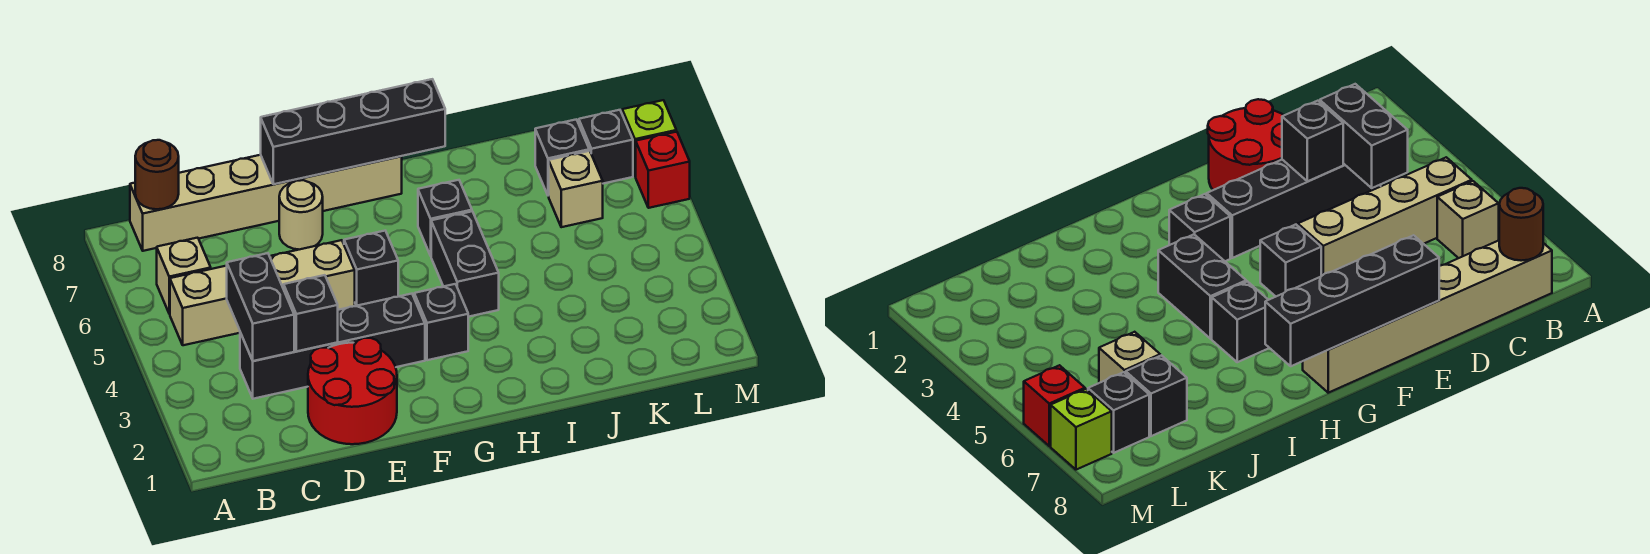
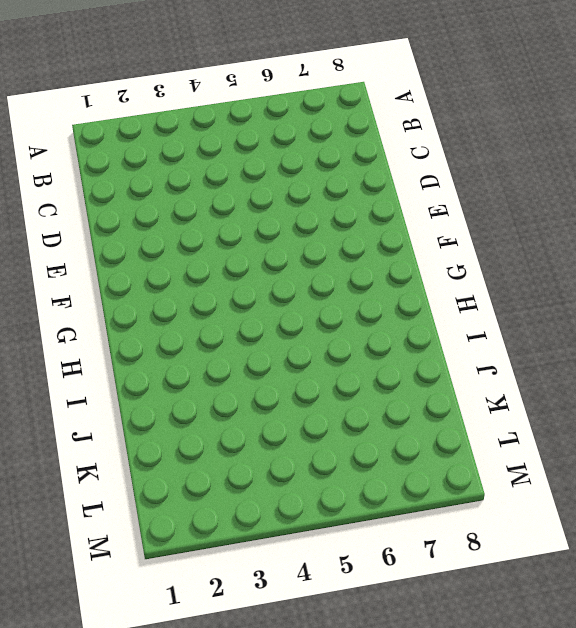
none -> tan 1x4 brick [170,240,355,345]
none -> tan 1x1 brick [157,238,211,314]
none -> tan 1x6 brick [130,155,402,251]

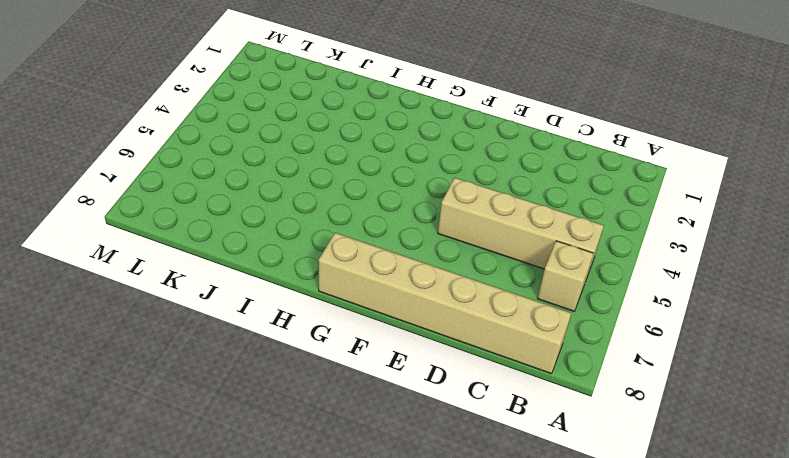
none -> black 1x4 brick [240,294,425,399]
none -> red 2x2 round brick [308,338,397,444]
none -> tan 1x1 round brick [279,180,323,250]

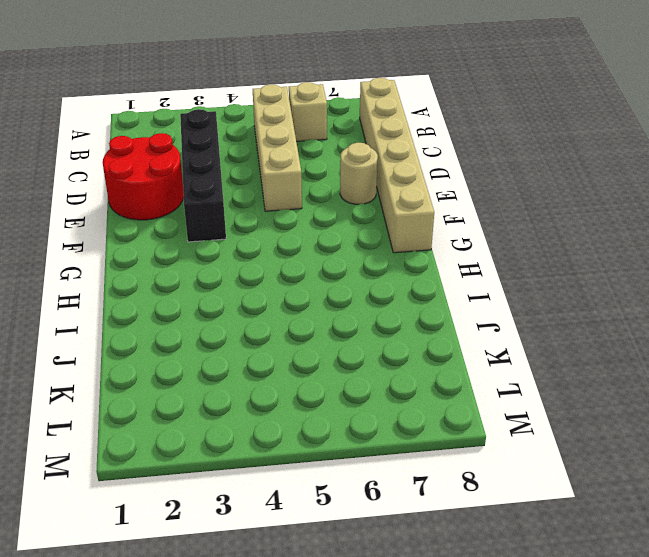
none -> black 1x1 brick [344,231,398,306]
none -> black 1x1 brick [414,284,468,360]
none -> black 1x2 brick [431,211,499,317]

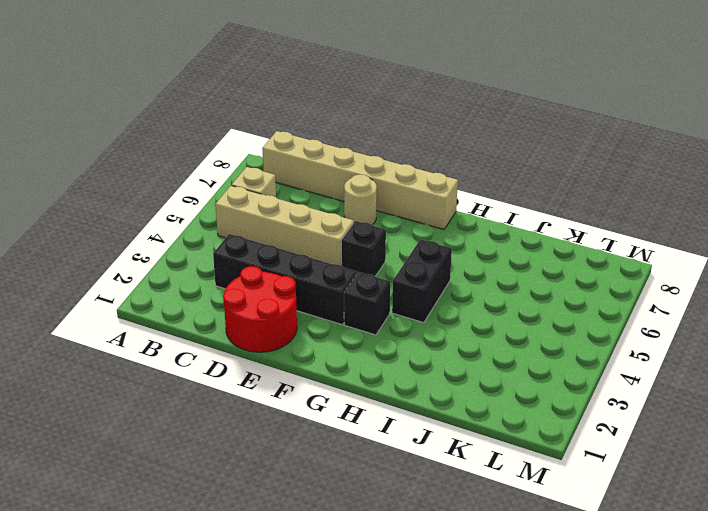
none -> black 1x1 brick [418,180,472,256]
none -> tan 1x1 brick [549,151,603,227]
none -> black 1x1 brick [535,119,589,196]

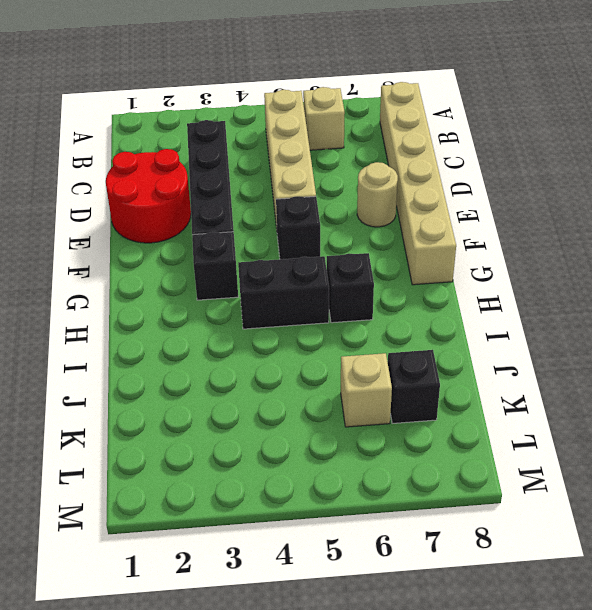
none -> black 1x1 brick [579,110,633,184]
none -> red 1x1 brick [636,132,690,208]
none -> lime 1x1 brick [622,100,676,176]

